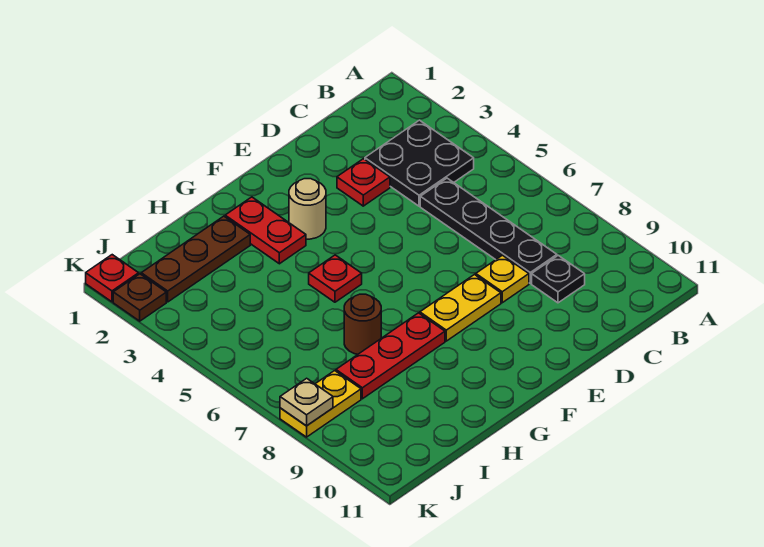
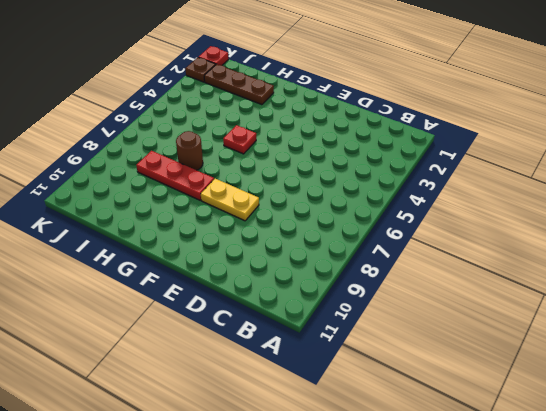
none -> black 2x2 plate [365,120,474,206]
none -> black 1x4 plate [420,178,557,283]
none -> black 1x1 plate [532,256,585,303]

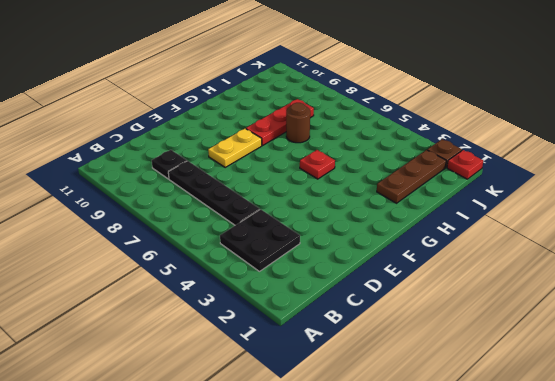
none -> red 1x1 plate [337,159,390,206]
none -> yellow 1x1 plate [476,255,529,303]
none -> tan 1x1 round brick [289,179,326,239]

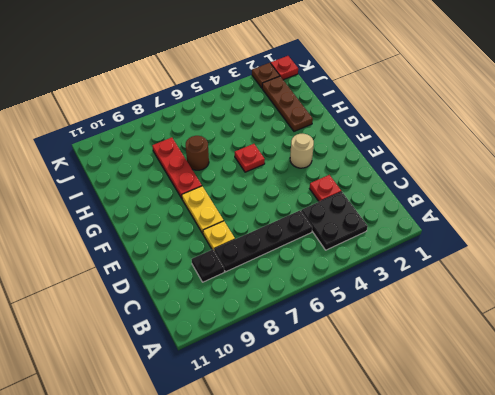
none -> red 1x2 plate [225,197,306,264]
none -> yellow 1x2 plate [280,371,361,437]
none -> tan 1x1 plate [280,378,333,426]

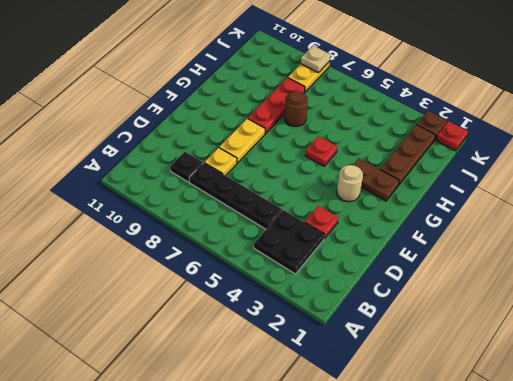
brown 1x2 plate [353,158,399,201] -> red 1x2 plate [225,197,306,264]

